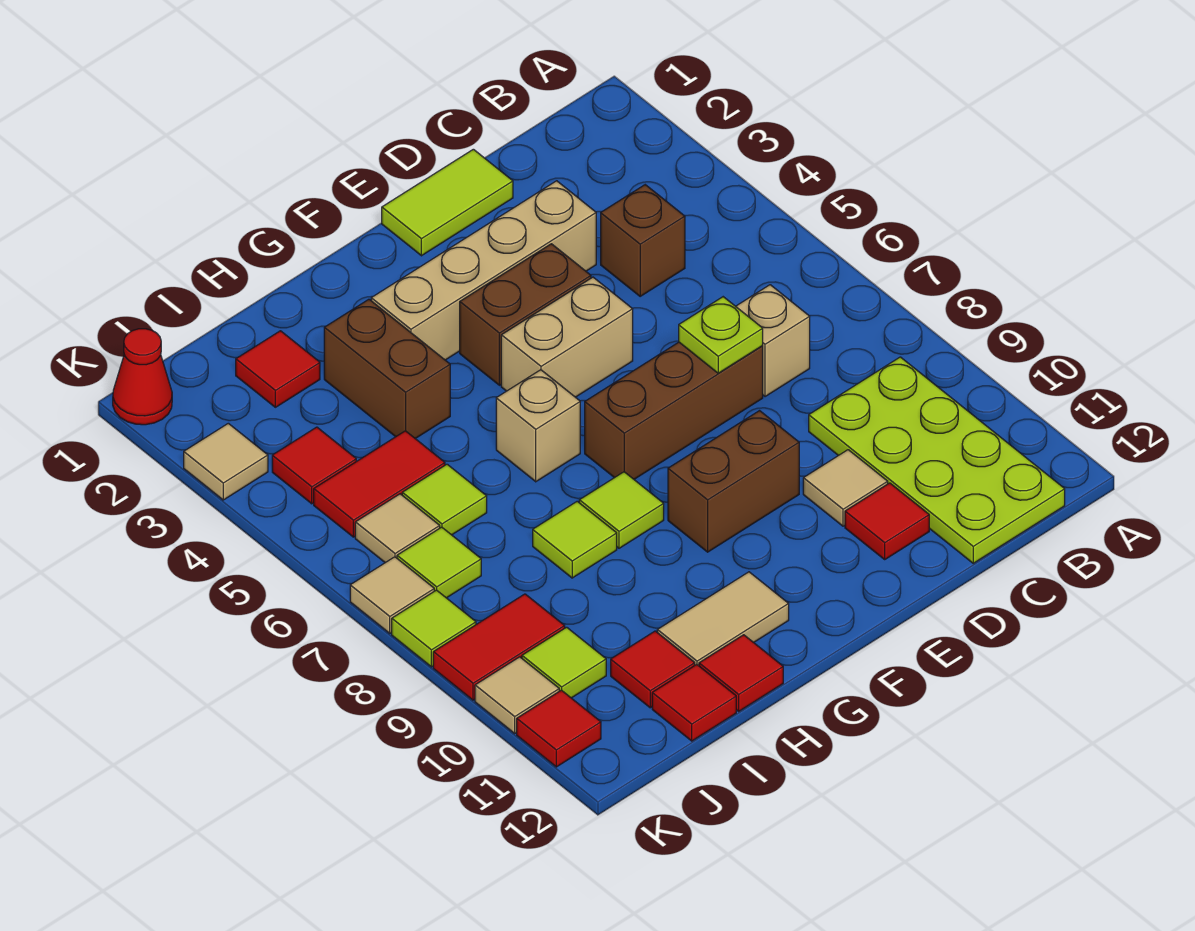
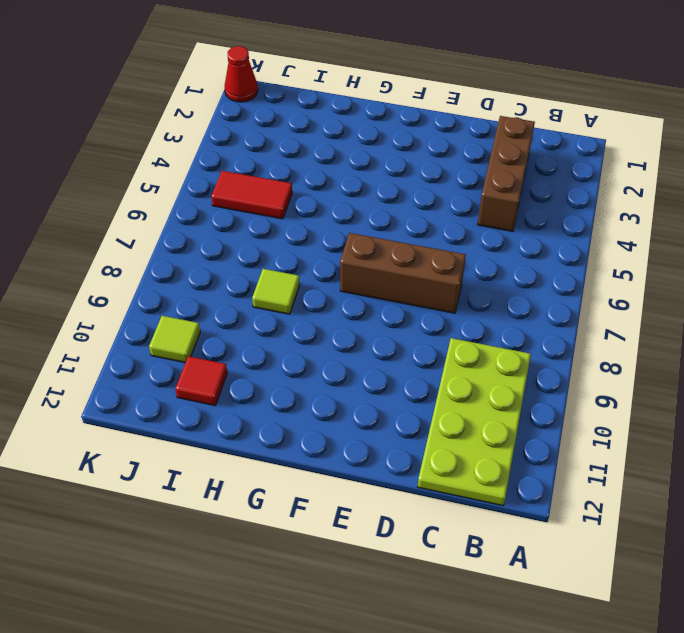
brown 1x3 brick [478,116,535,231] -> brown 1x1 brick [601,185,685,296]
none -> tan 1x1 brick [736,285,810,397]
none -> lime 1x2 tile [382,149,513,256]
none -> tan 1x4 brick [371,181,596,360]
none -> tan 1x1 tile [803,450,888,526]

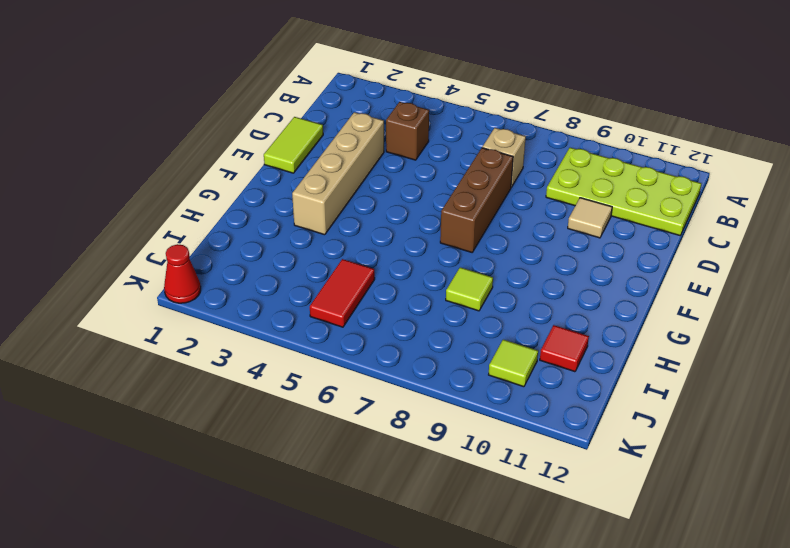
none -> red 1x1 tile [845,483,929,559]
none -> brown 1x2 brick [460,244,591,385]
none -> tan 1x2 brick [501,277,633,397]
none -> brown 1x2 brick [668,411,799,552]

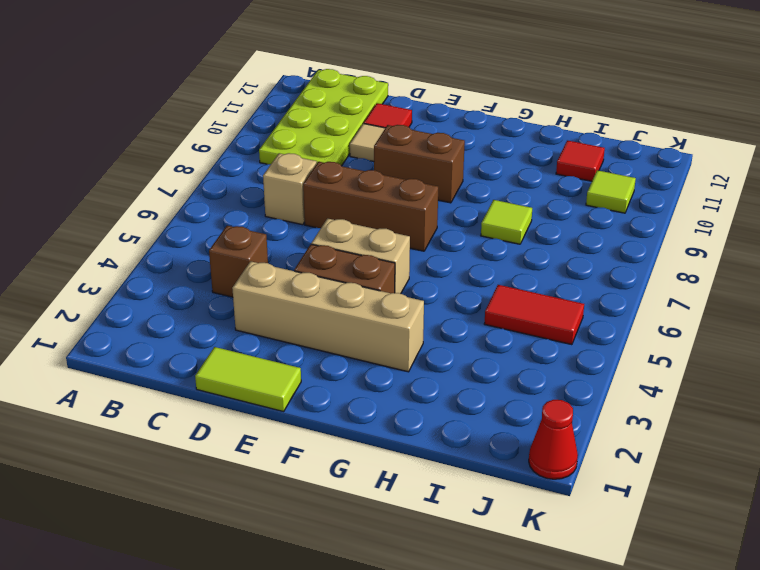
none -> tan 1x1 brick [496,370,580,482]
none -> lime 1x1 tile [579,472,664,548]
none -> tan 1x2 tile [657,572,789,666]
none -> brown 1x2 brick [324,299,450,439]

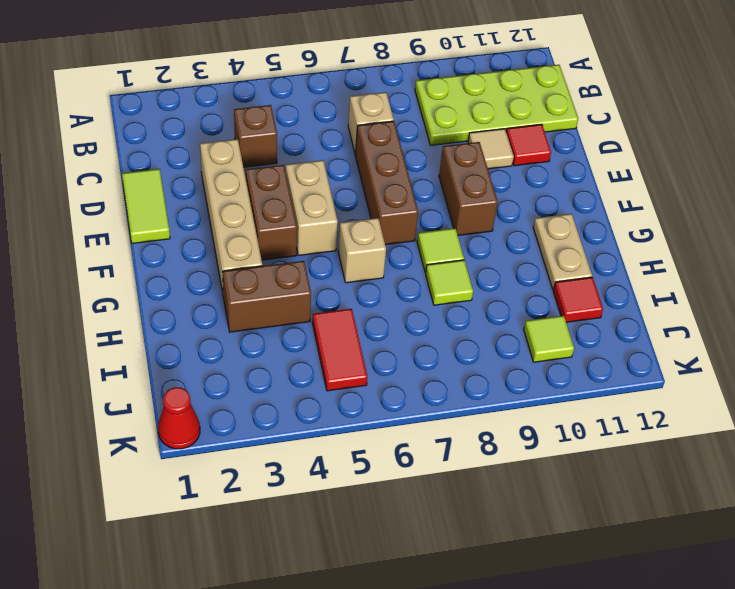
tan 1x2 plate [533,214,592,290] -> tan 1x2 tile [657,572,789,666]
none -> red 1x1 tile [699,635,783,711]
none -> red 1x1 tile [236,331,320,407]
none -> lime 1x1 tile [402,464,487,535]
none -> red 1x1 tile [652,664,736,741]

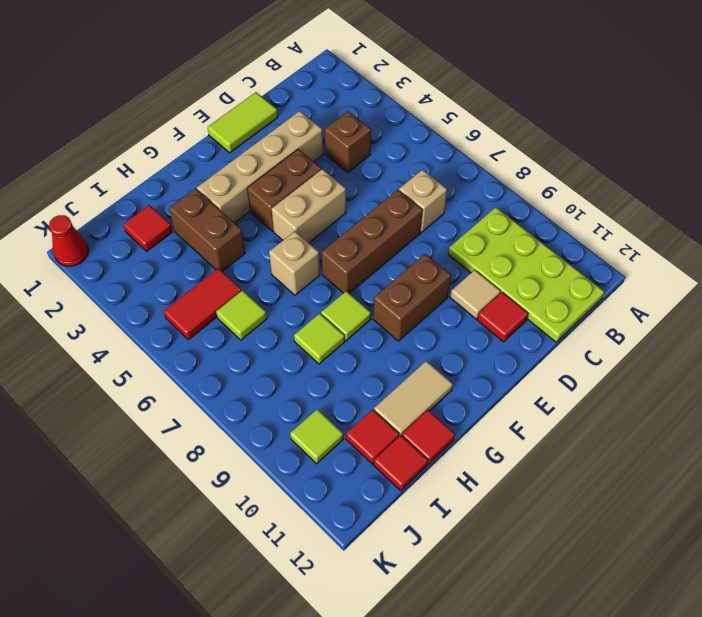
none -> red 1x1 tile [272,427,356,504]
none -> tan 1x1 tile [355,494,440,563]
none -> lime 1x1 tile [397,527,481,598]
none -> red 1x2 tile [433,594,565,700]

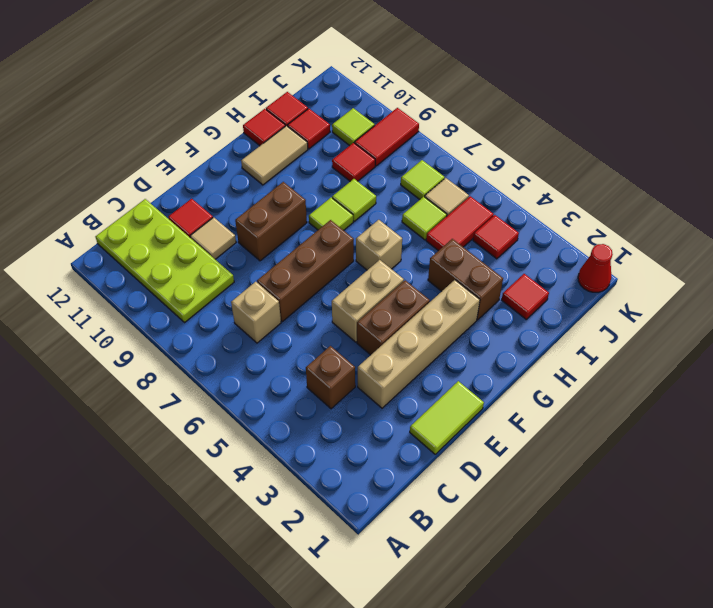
red 1x1 tile [332,143,375,181] -> red 1x1 tile moved to [517,690,601,767]
none -> tan 1x1 tile [184,423,268,500]
none -> tan 1x1 tile [350,557,434,633]
none -> lime 1x1 tile [392,590,476,667]
none -> tan 1x1 tile [475,657,559,733]

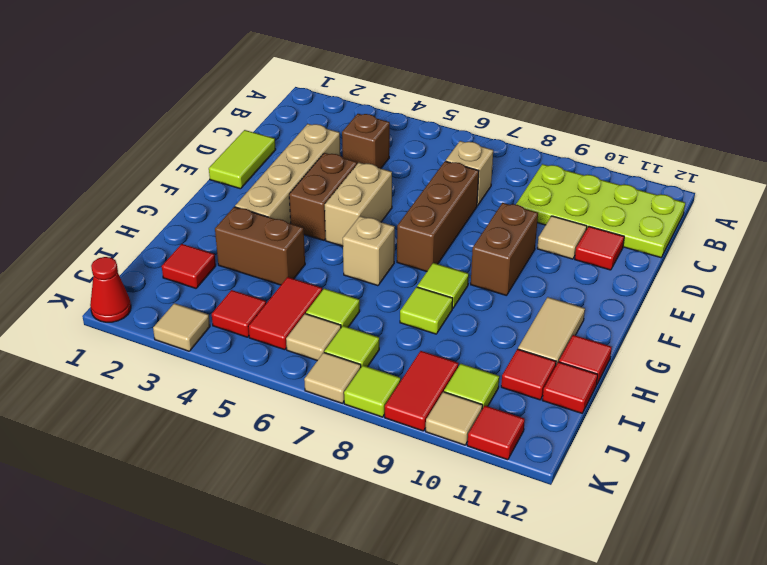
none -> lime 1x1 plate [679,297,763,373]

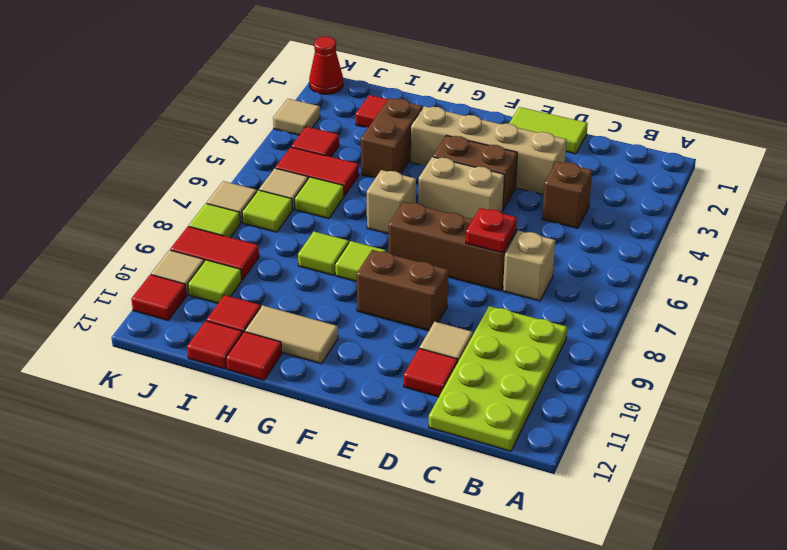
red 1x1 plate [466,208,517,253] -> lime 1x1 plate [679,297,763,373]

